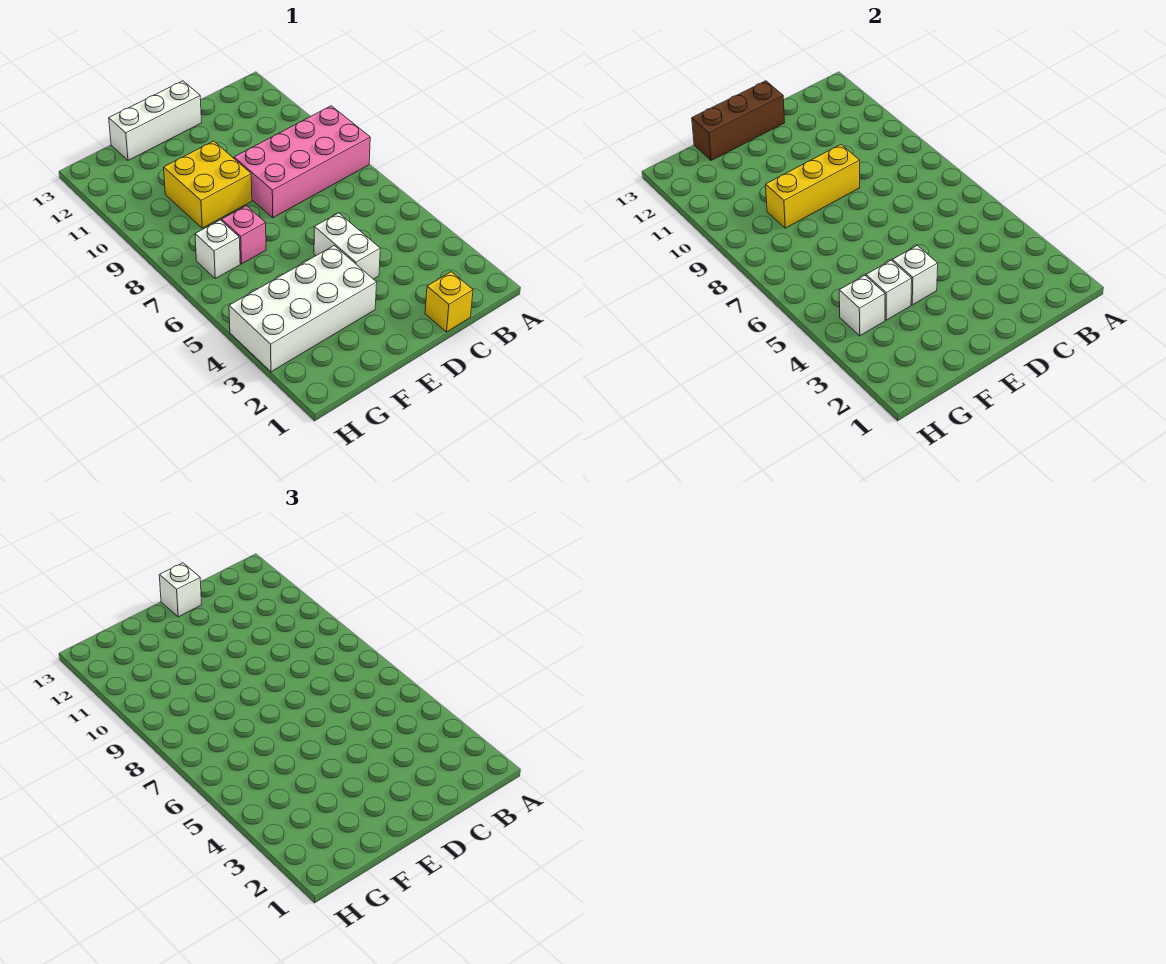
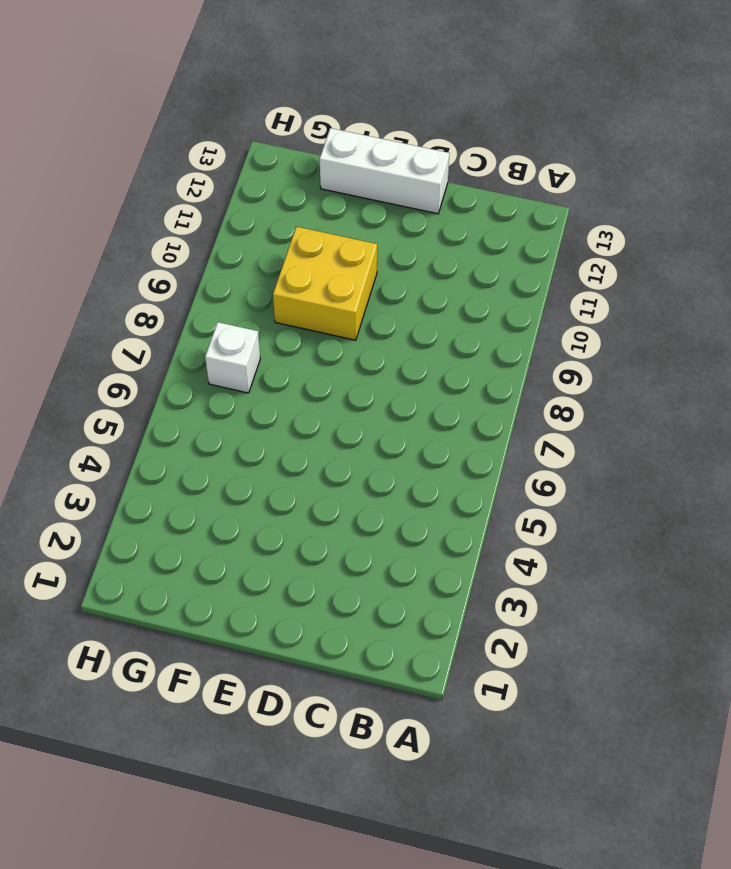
none -> pink 2x4 brick [234,106,370,218]
none -> yellow 1x1 brick [425,272,473,332]
none -> white 1x2 brick [314,213,380,279]

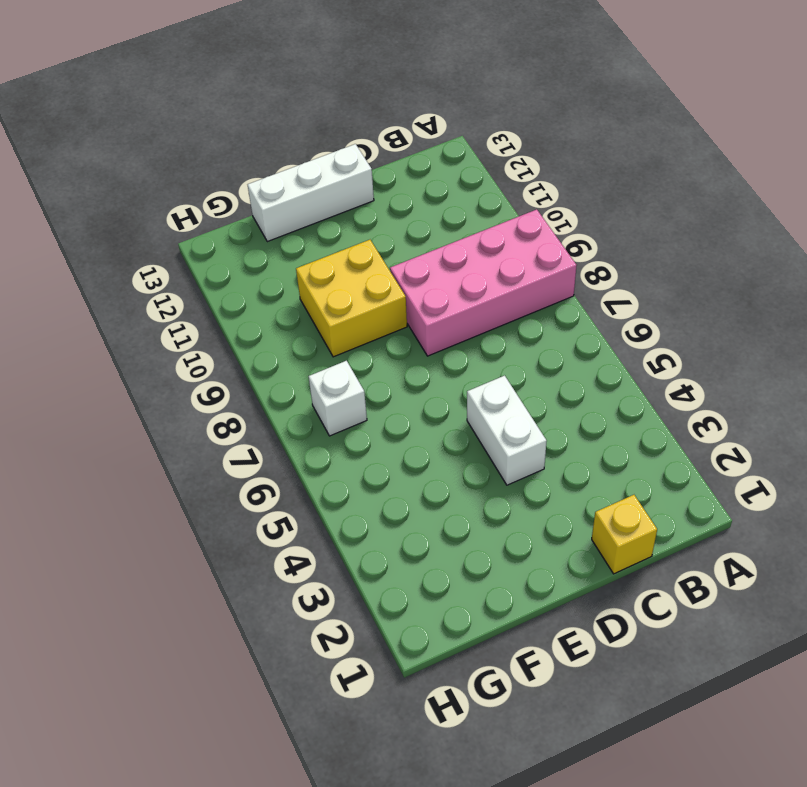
none -> white 2x4 brick [229,246,377,372]
none -> pink 1x1 brick [222,206,266,264]
none -> yellow 1x3 brick [766,145,860,228]

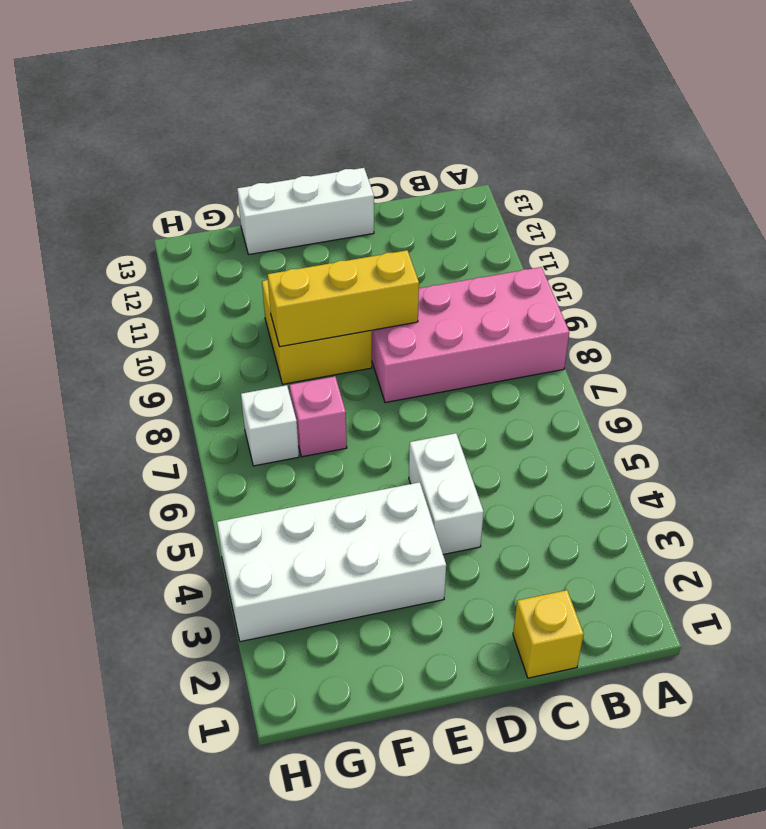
none -> brown 1x3 brick [692,81,785,161]
none -> white 1x1 brick [892,246,938,305]
none -> white 1x1 brick [866,260,912,320]

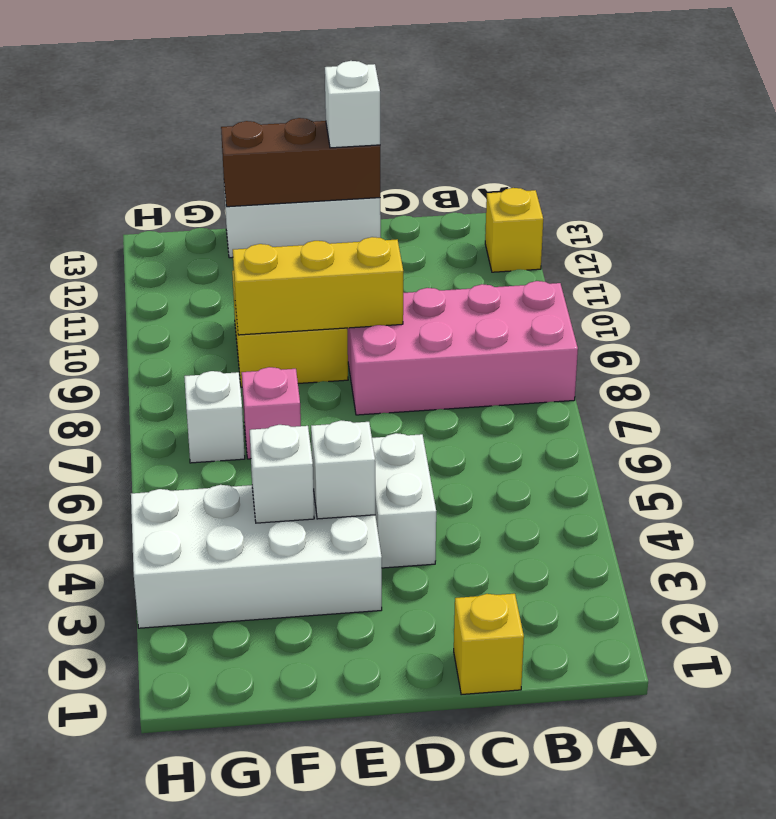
yellow 1x1 brick [485,188,543,272] -> none
none -> white 1x1 brick [839,275,885,336]

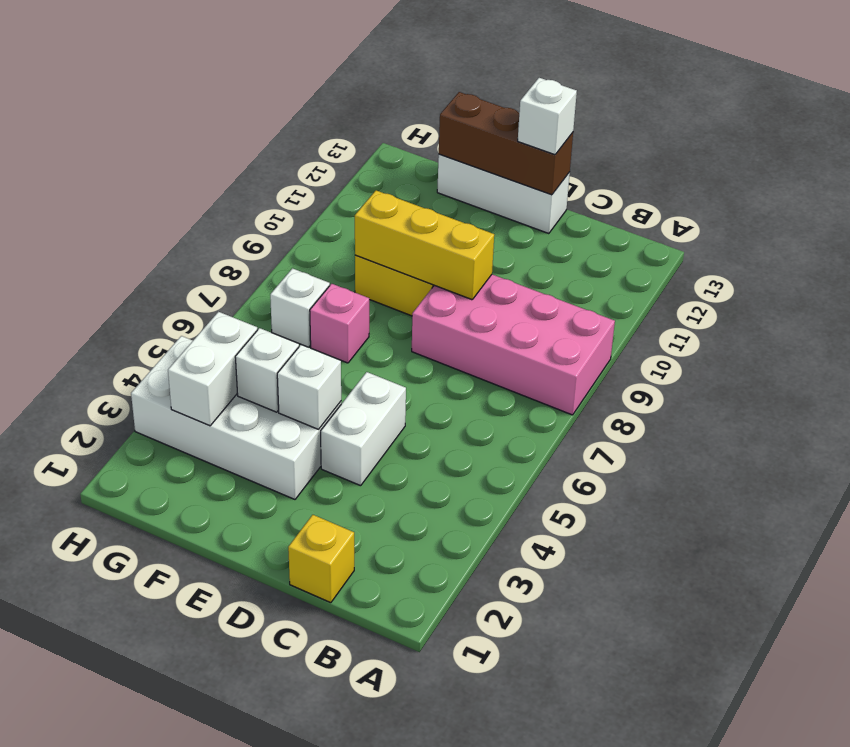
white 1x2 brick [168,312,257,426] -> white 1x1 brick [839,275,885,336]

